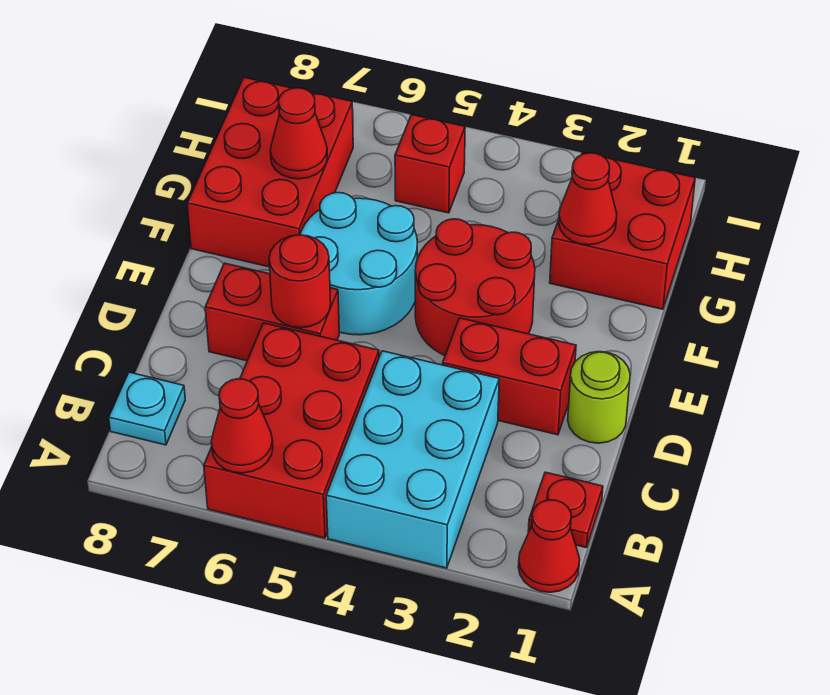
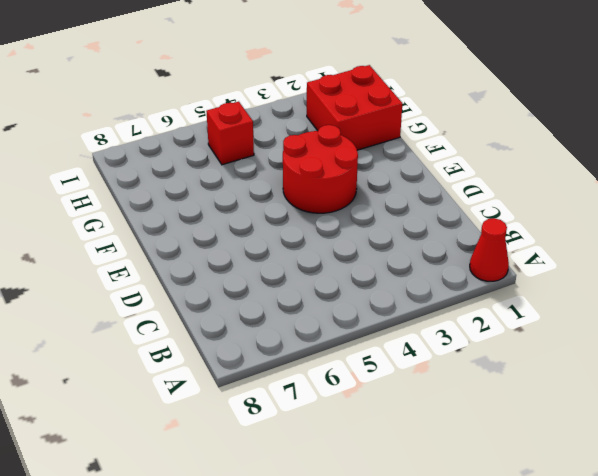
none -> cyan 2x3 brick [326,351,499,568]
none -> red 2x3 brick [204,323,379,538]
none -> red 1x1 plate [528,472,603,548]

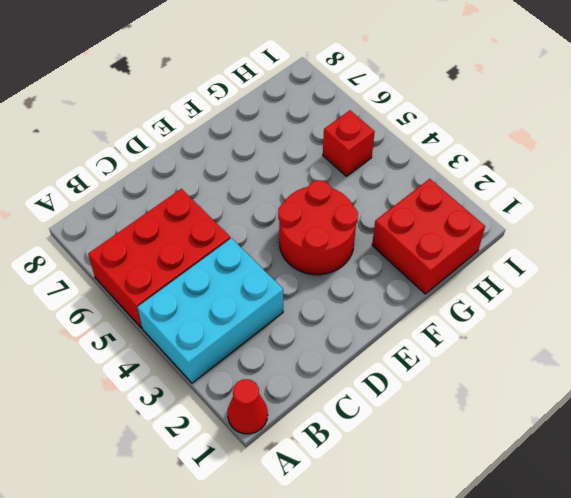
none -> red 1x1 plate [528,472,603,548]
none -> cyan 1x1 plate [109,372,185,445]
none -> lime 1x1 round brick [568,352,630,443]

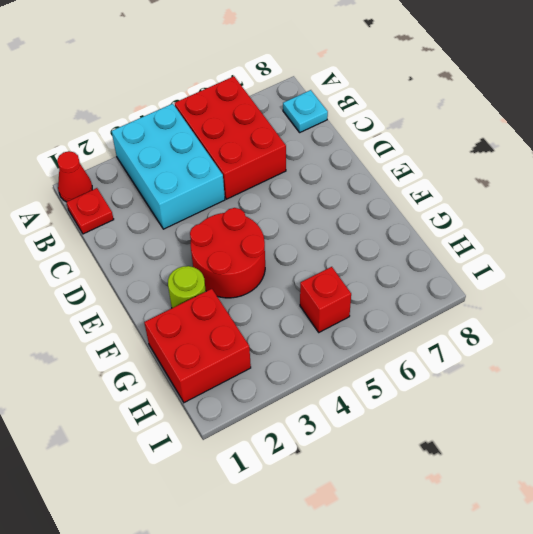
lime 1x1 round brick [168,266,206,308] -> lime 1x1 round brick moved to [568,352,630,443]
none -> red 1x2 brick [443,318,576,435]
none -> red 1x2 brick [205,263,339,361]
none -> cyan 2x2 round brick [300,193,417,335]

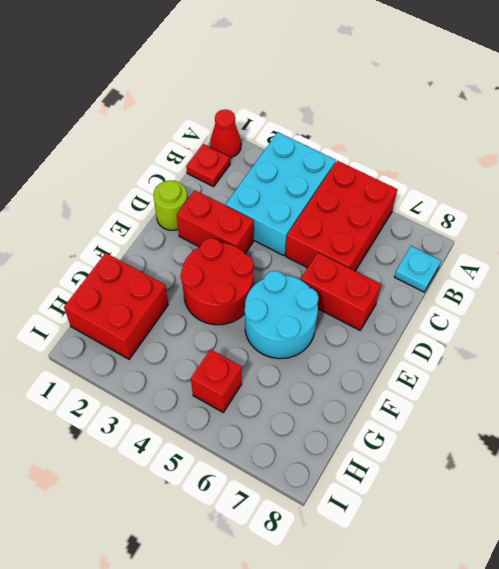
none -> red 2x3 brick [187,77,353,267]
none -> red 1x1 cone [211,379,273,473]
none -> red 1x1 round brick [269,235,331,328]

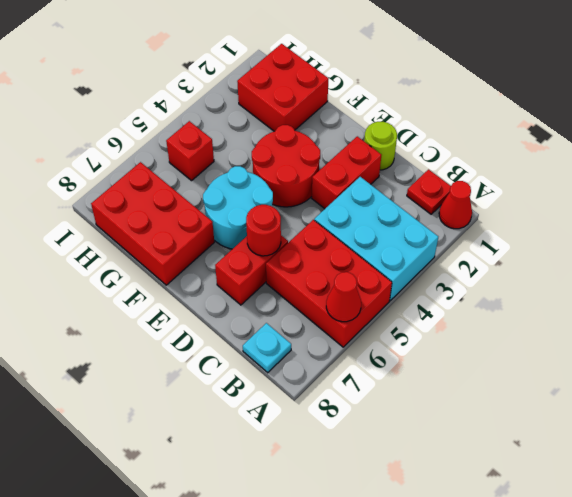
none -> red 1x1 cone [559,153,617,245]
none -> red 1x1 cone [270,88,327,179]

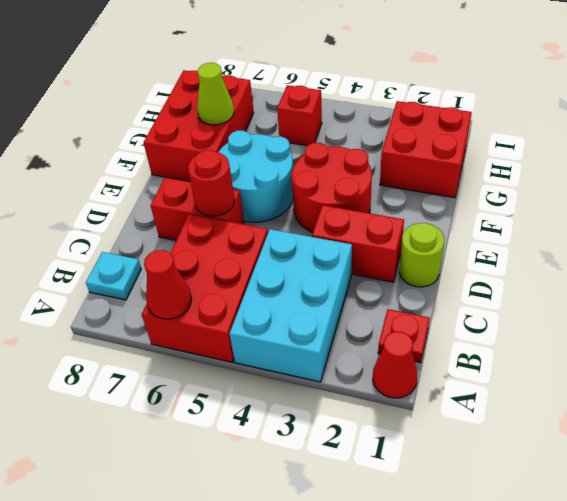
lime 1x1 cone [197,63,234,125] -> red 1x1 cone [270,88,327,179]
none -> red 1x1 cone [559,153,617,245]

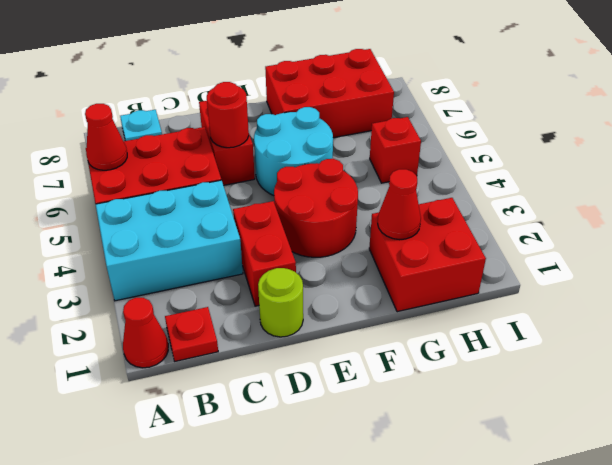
none -> red 1x1 cone [270,88,327,179]

